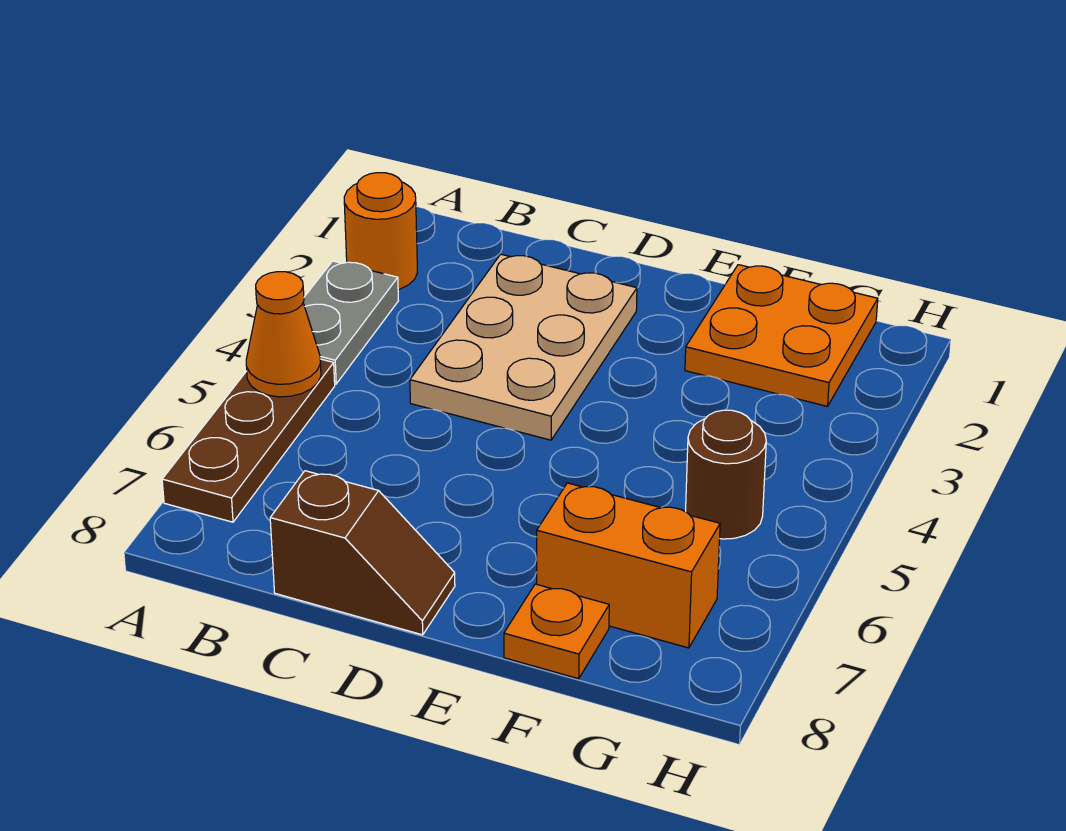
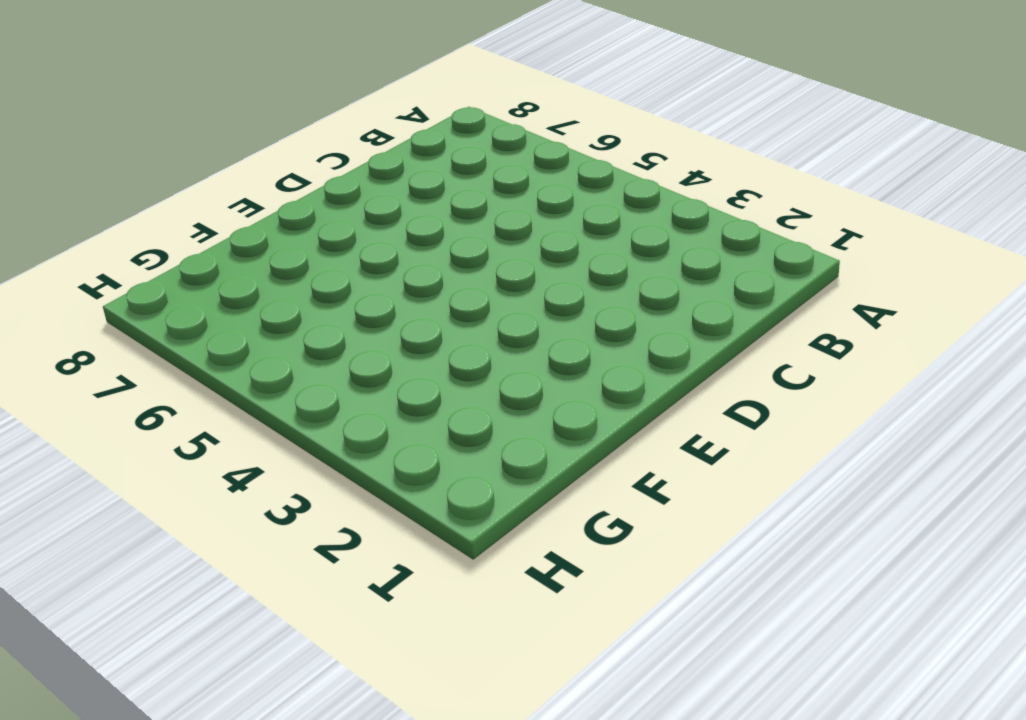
none -> orange 1x1 round brick [344,173,418,290]
none -> grey 1x2 plate [303,261,399,384]

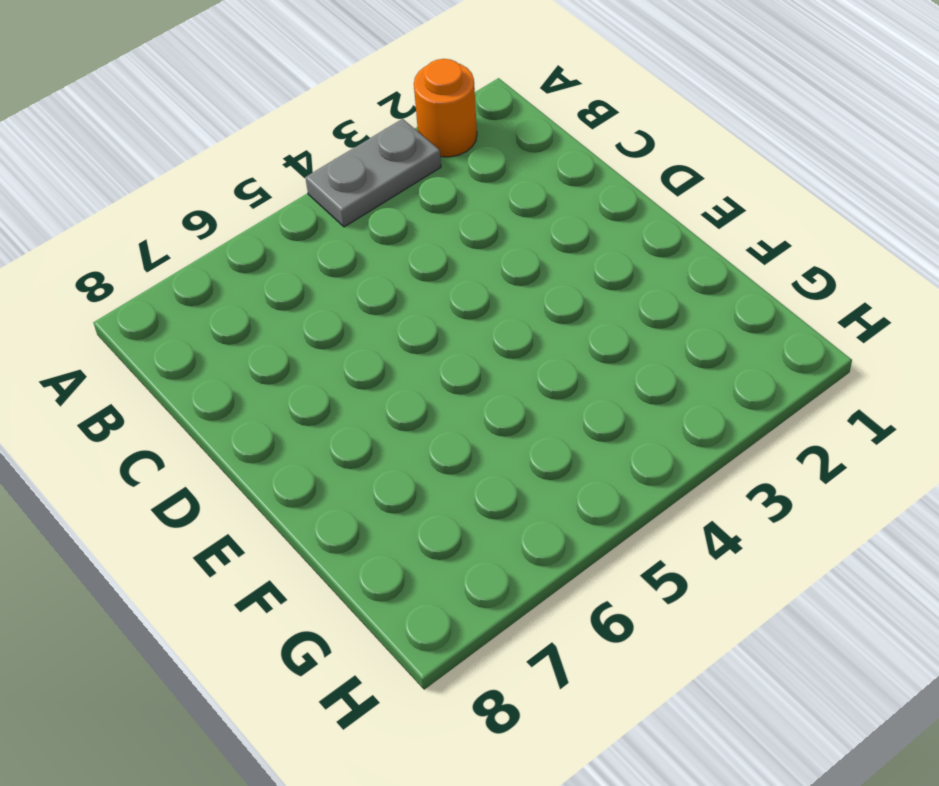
none -> brown 1x3 plate [162,359,335,522]
none -> tan 2x3 plate [410,254,637,440]

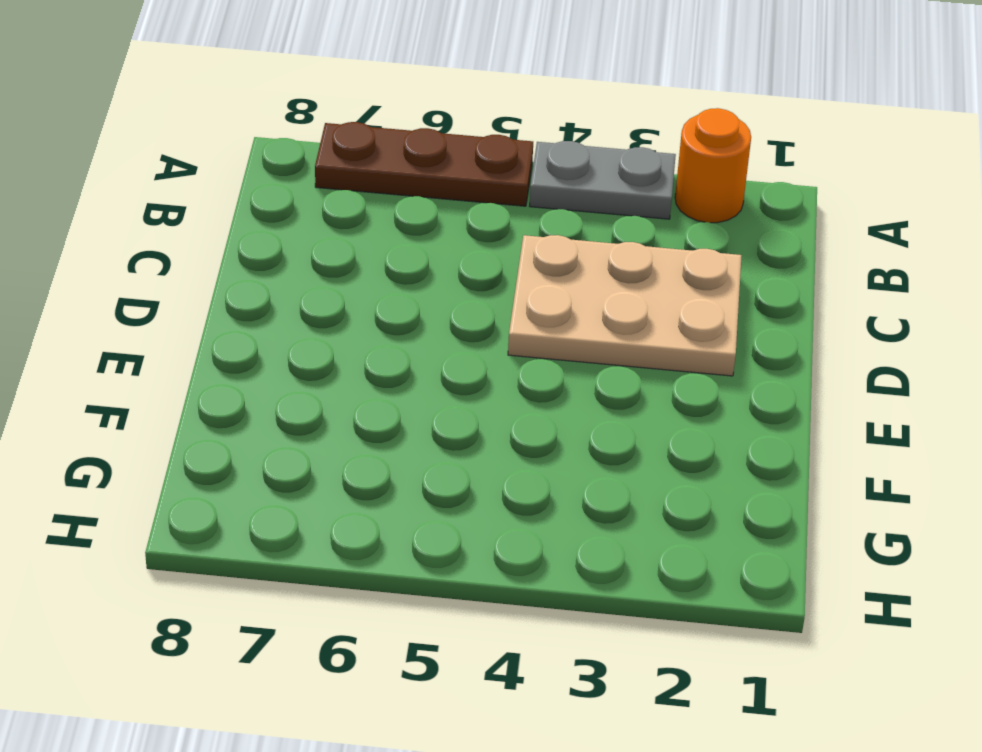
none -> brown 1x2 slope [270,471,455,635]
none -> orange 2x2 plate [685,265,878,406]

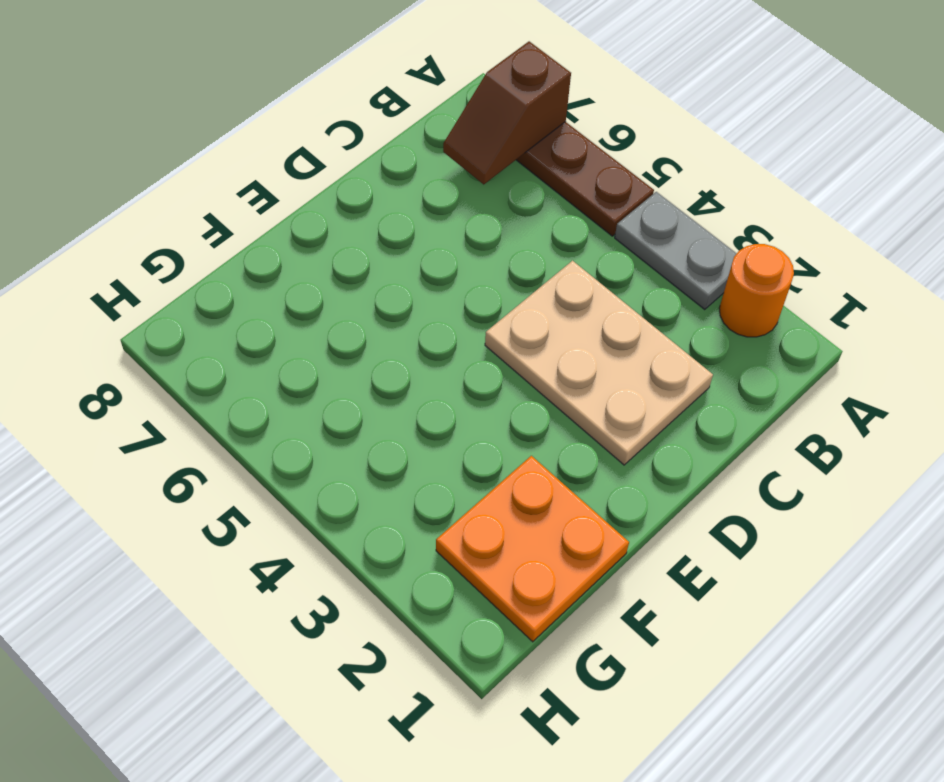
brown 1x2 slope [443,41,571,184] -> brown 1x2 slope moved to [270,471,455,635]
none -> orange 1x2 brick [537,483,720,648]
none -> orange 1x1 plate [504,584,609,679]

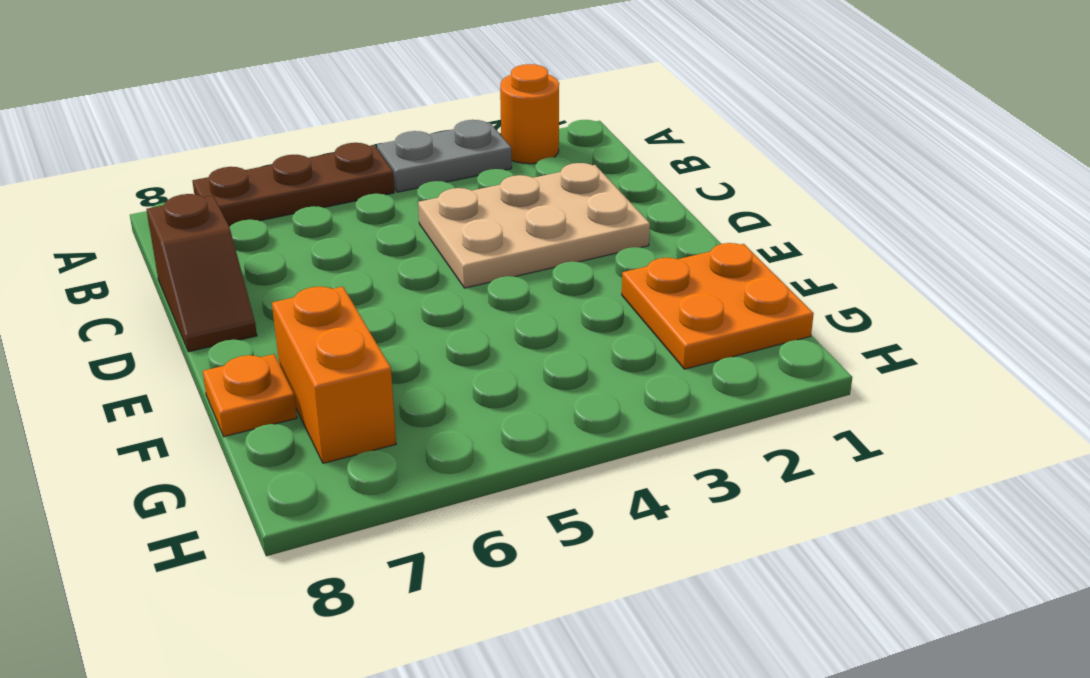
none -> brown 1x1 round brick [686,410,766,539]
none -> orange 1x1 cone [246,272,321,397]

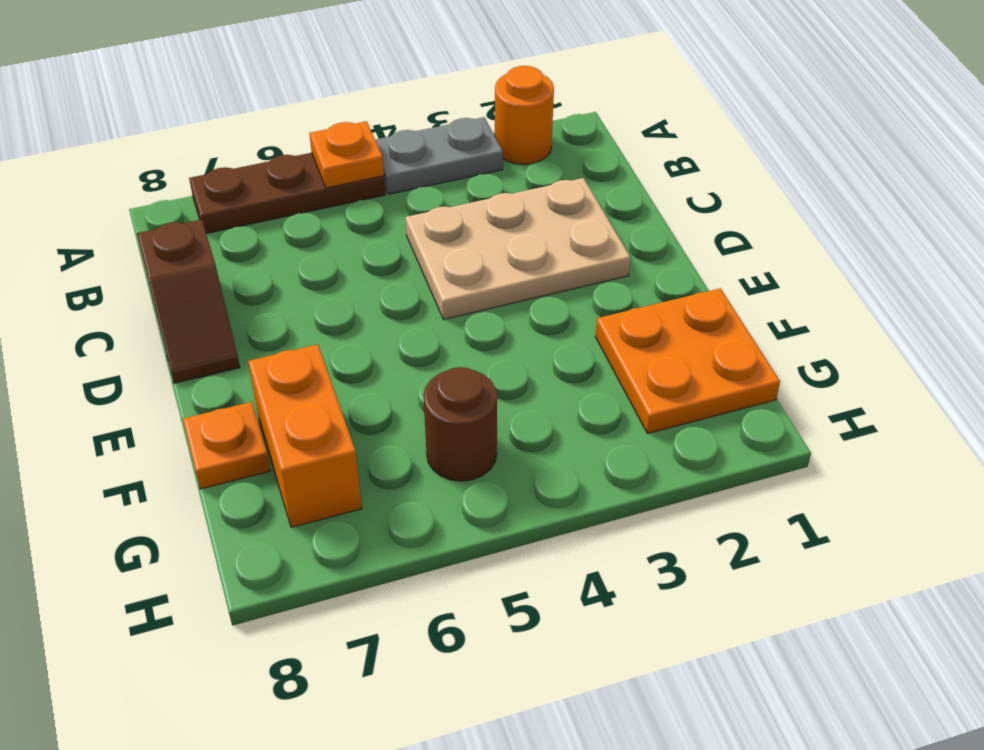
orange 1x1 plate [309,121,384,188] -> orange 1x1 cone [246,272,321,397]

